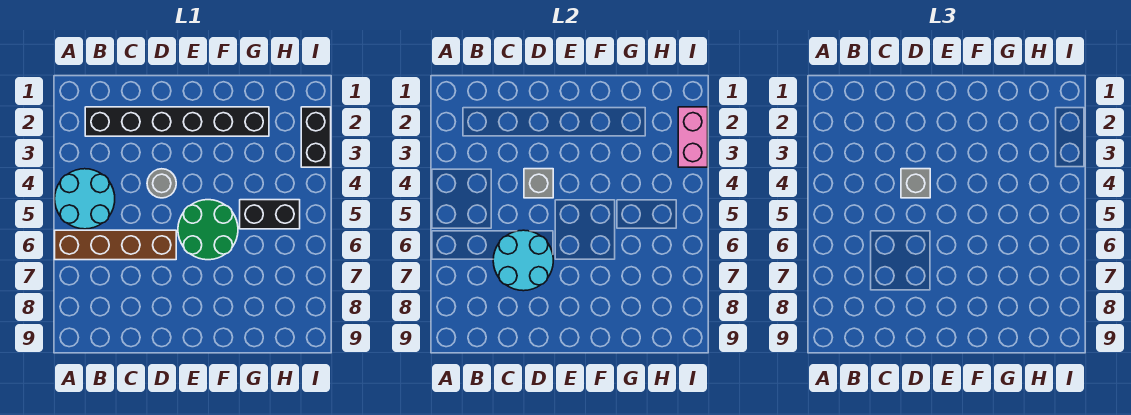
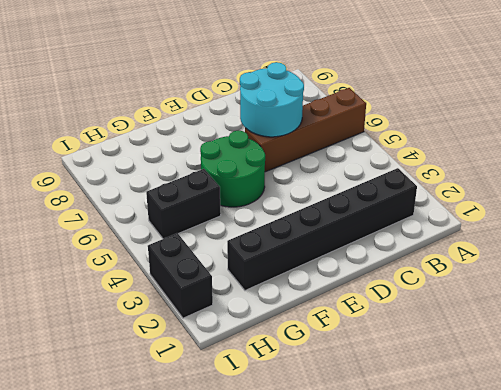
none -> cyan 2x2 round brick [55,169,115,229]
none -> grey 1x1 round brick [147,169,176,198]

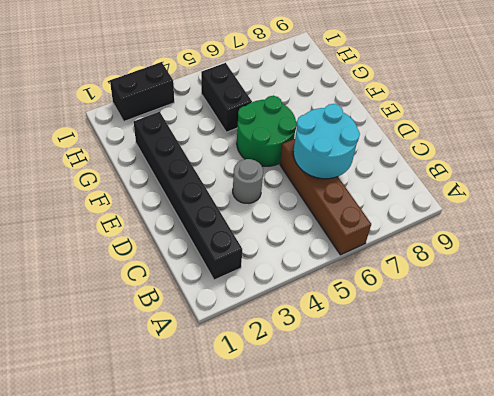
none -> cyan 2x2 round brick [55,169,115,229]
none -> grey 1x1 brick [524,169,553,198]

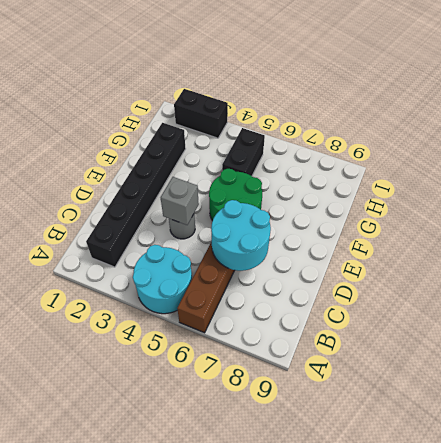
none -> pink 1x2 brick [678,107,708,167]
none -> grey 1x1 brick [901,169,930,198]

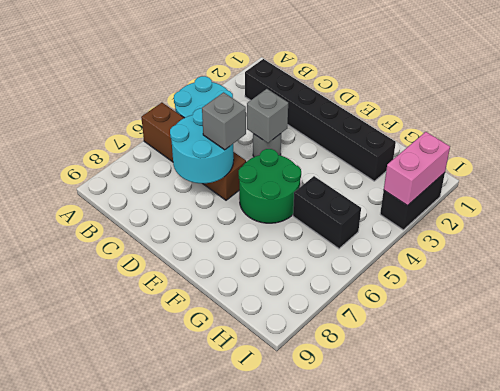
grey 1x1 brick [202,92,246,150] -> grey 1x1 brick moved to [901,169,930,198]

